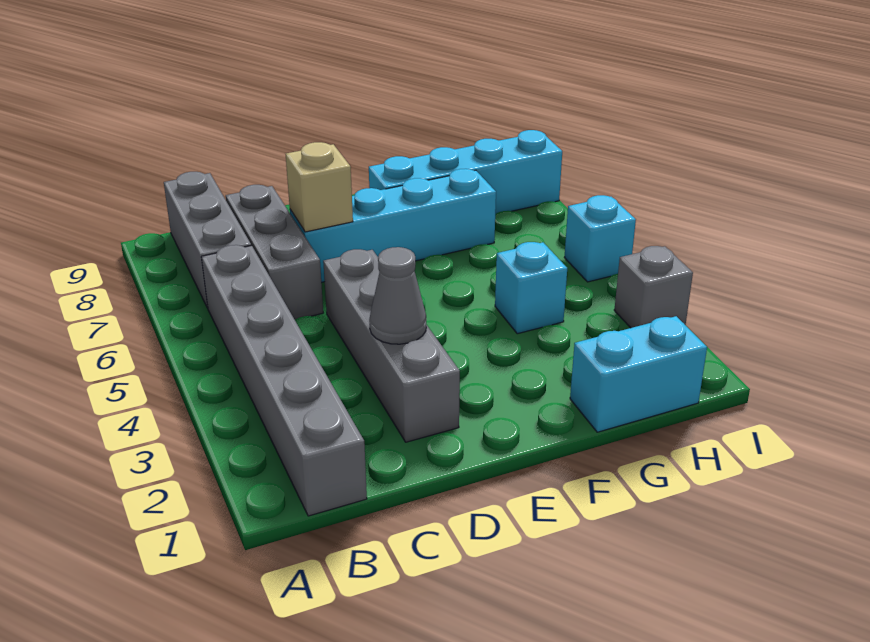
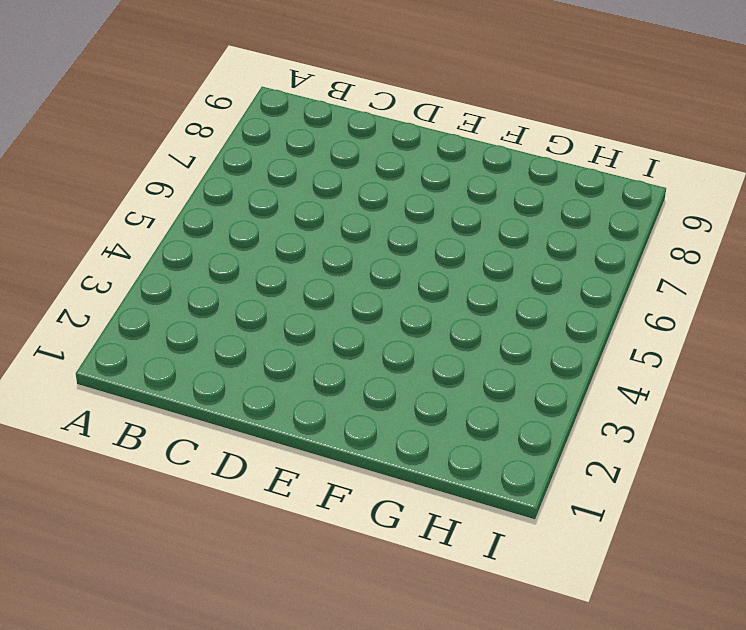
none -> grey 1x6 brick [201,245,367,516]
none -> grey 1x3 brick [164,172,251,308]
none -> grey 1x3 brick [226,185,323,320]

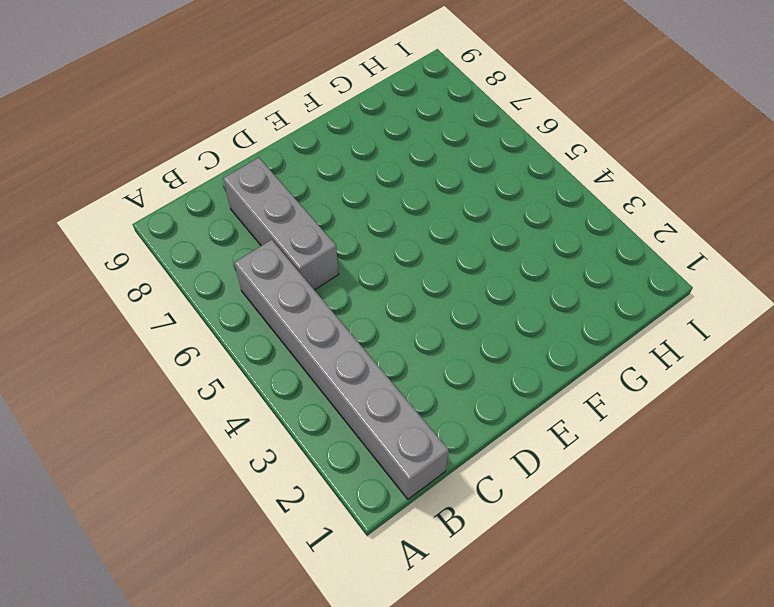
none -> grey 1x3 brick [164,172,251,308]
none -> grey 1x4 brick [323,249,460,442]
none -> cyan 1x4 brick [290,169,496,282]

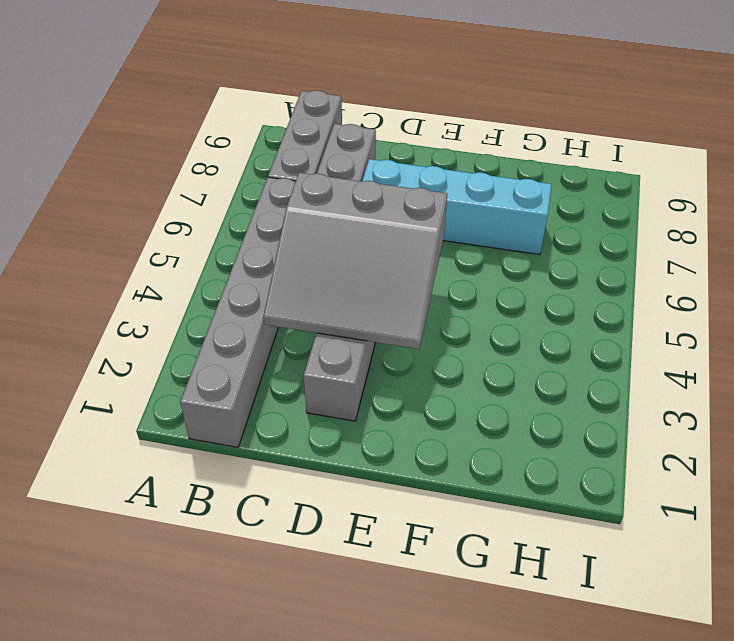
grey 3x3 slope [263,173,447,349] -> grey 1x1 cone [369,247,426,344]
none -> cyan 1x4 brick [369,130,562,214]
none -> cyan 1x2 brick [570,316,707,432]
none -> cyan 1x1 brick [495,242,567,334]

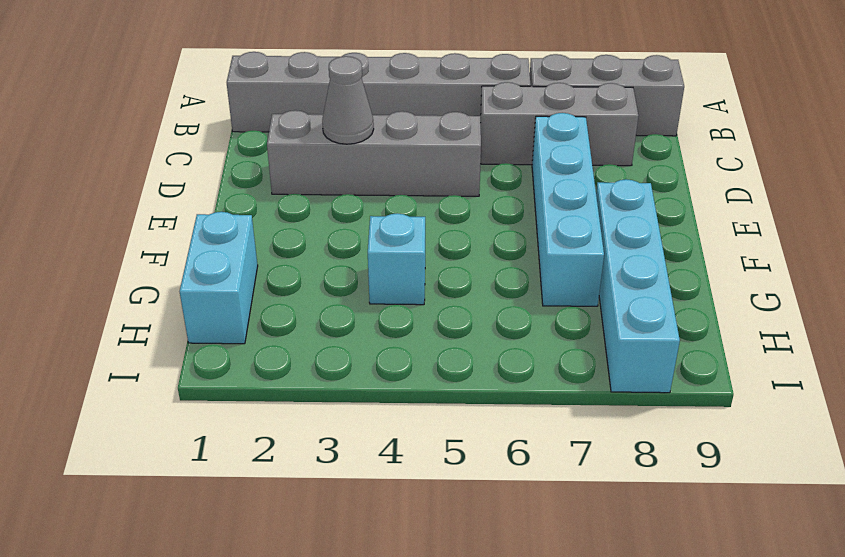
none -> grey 1x1 brick [614,246,693,328]
none -> cyan 1x1 brick [564,195,636,282]
none -> tan 1x1 brick [286,142,353,232]

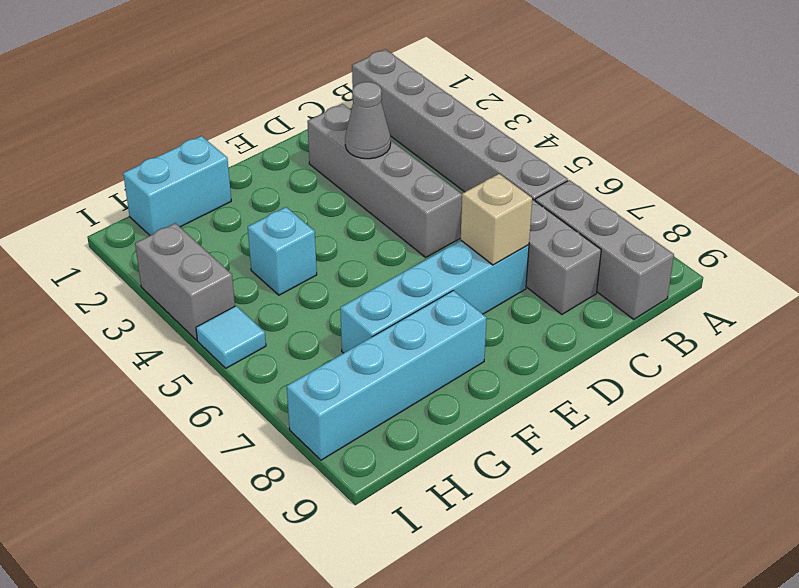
grey 1x2 brick [135,223,235,340] -> grey 1x1 brick [614,246,693,328]
cyan 1x1 tile [196,306,266,368] -> cyan 1x1 brick [564,195,636,282]

